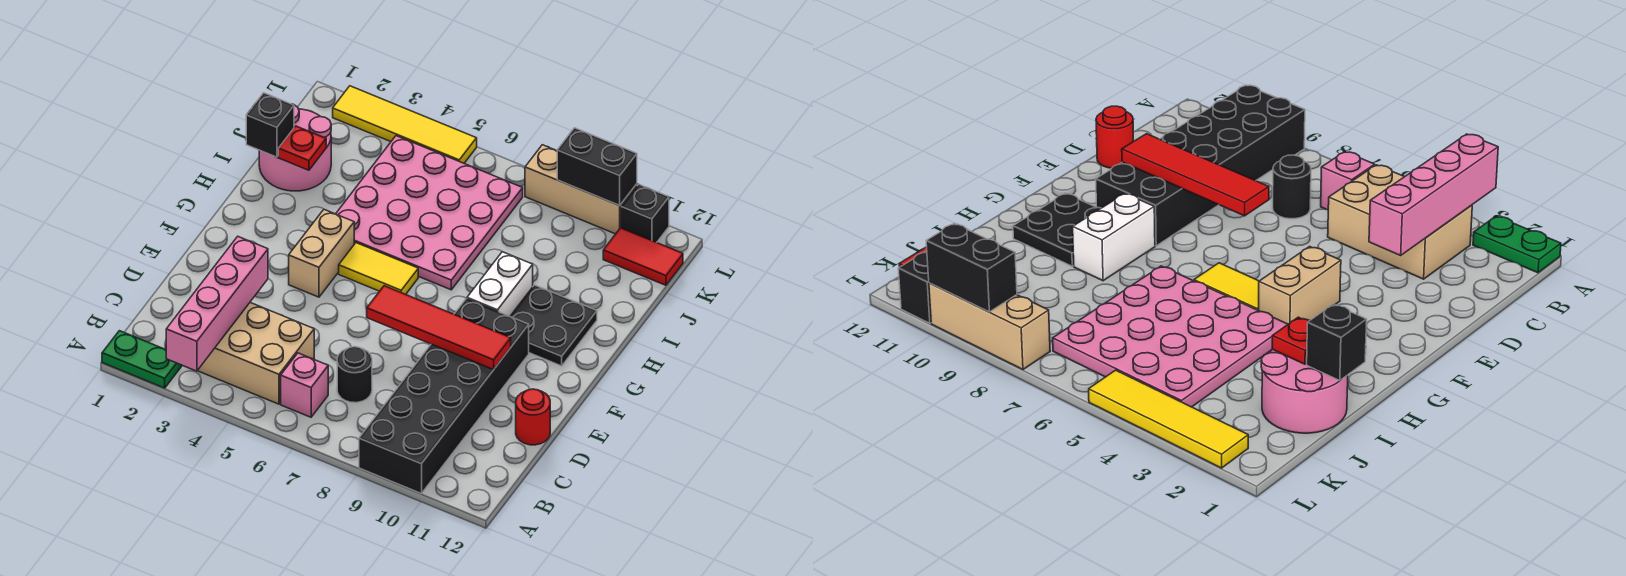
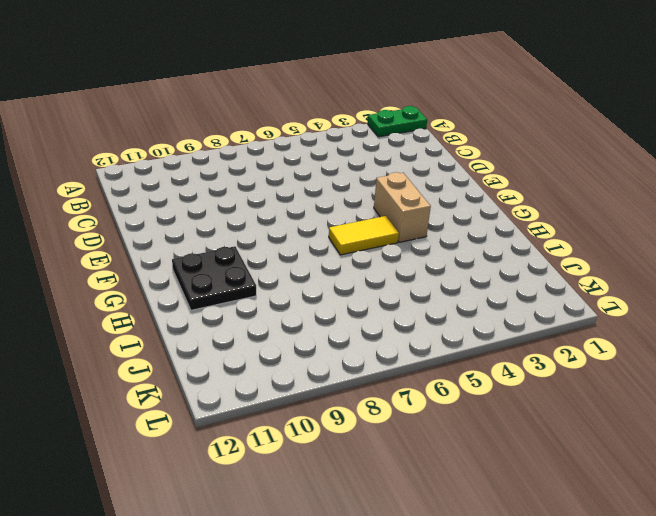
none -> black 2x6 brick [359,299,529,494]
none -> tan 2x3 brick [198,302,314,404]
none -> pink 1x1 brick [281,353,328,417]

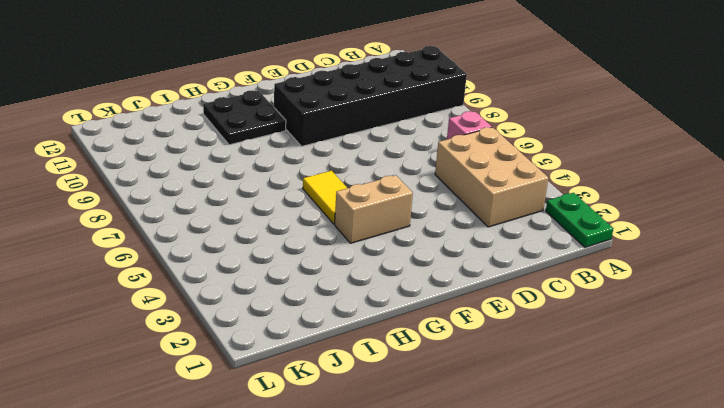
none -> black 1x1 round brick [337,347,372,403]
none -> red 1x1 round brick [516,389,550,445]
none -> white 1x2 brick [467,252,533,316]

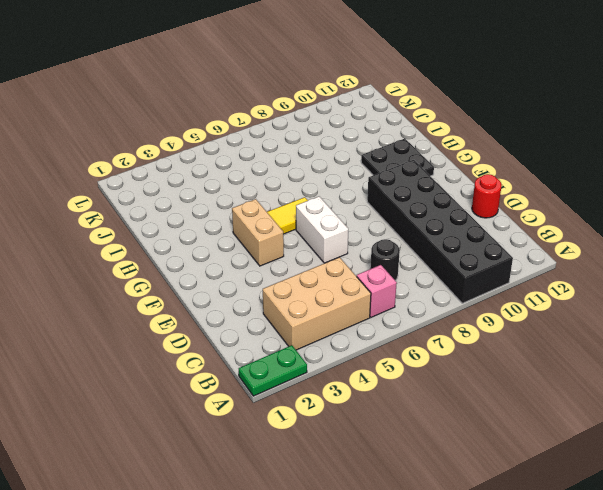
white 1x2 brick [296,197,348,263] -> white 1x2 brick moved to [467,252,533,316]
none -> pink 4x4 plate [336,136,523,290]
none -> pink 2x2 round brick [259,104,331,191]
none -> red 1x2 tile [603,228,683,285]

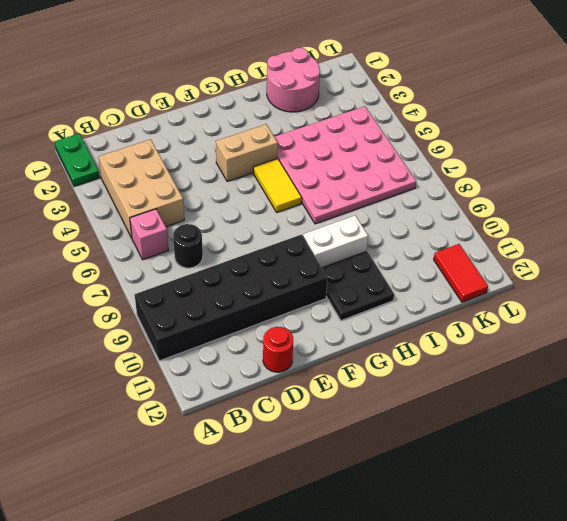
none -> yellow 1x4 tile [333,86,477,163]
none -> tan 1x3 brick [525,145,637,234]
none -> black 1x1 brick [621,184,669,243]

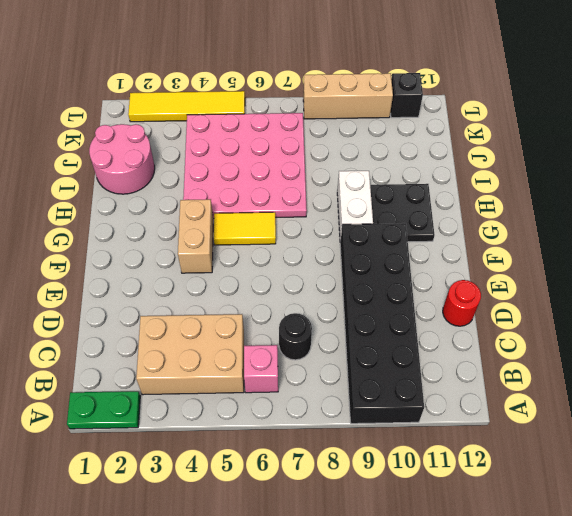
none -> red 1x2 tile [603,228,683,285]
none -> pink 1x4 brick [166,236,268,371]
none -> red 1x4 tile [367,286,511,370]

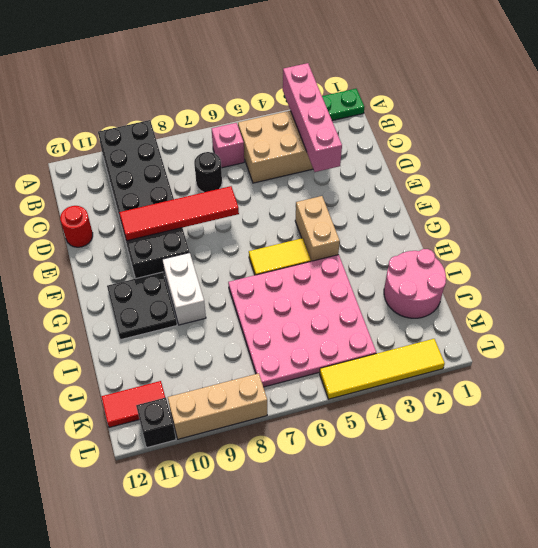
none -> black 1x1 brick [246,93,294,157]
none -> red 1x1 plate [278,126,326,170]
none -> black 1x2 brick [557,128,637,205]

